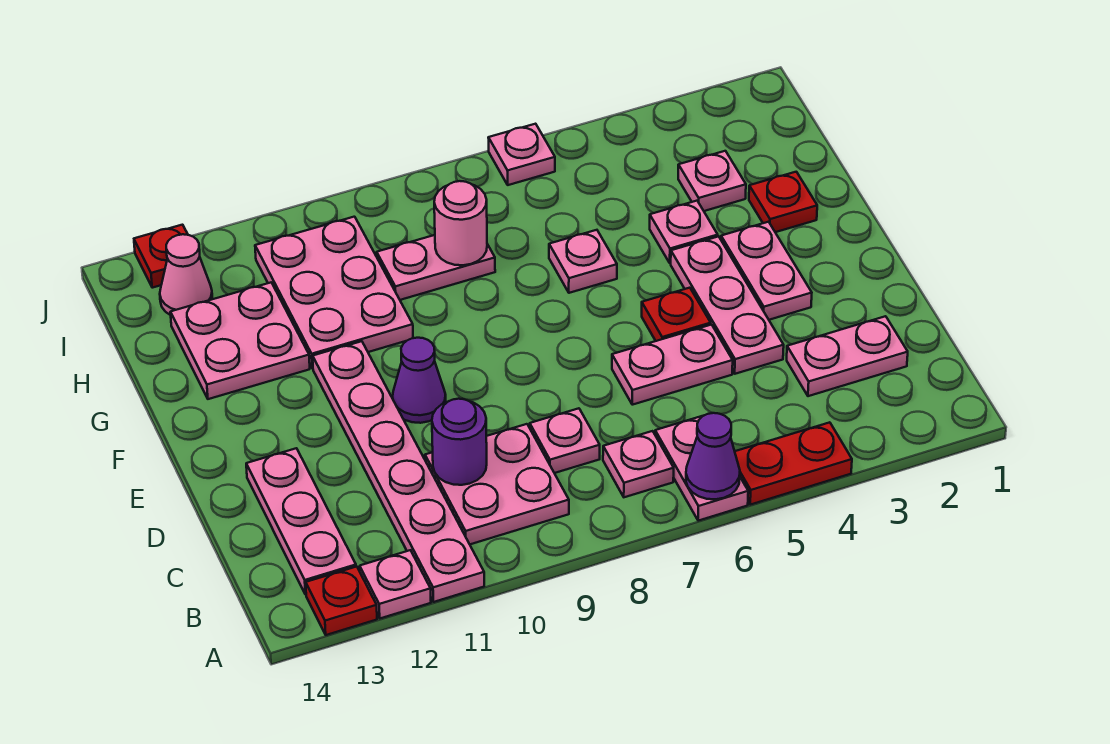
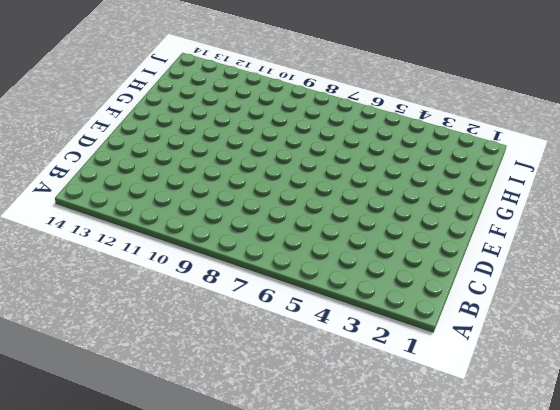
none -> red 1x2 plate [735,422,852,505]
none -> pink 1x2 plate [655,416,748,521]
none -> pink 1x6 plate [313,341,484,602]

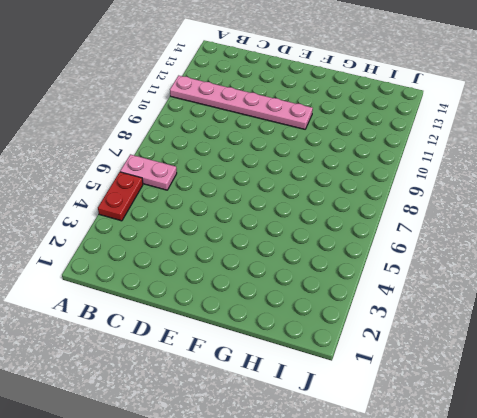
none -> pink 1x1 plate [360,550,431,618]
none -> red 1x1 plate [306,567,377,635]
none -> pink 1x1 plate [603,431,674,497]

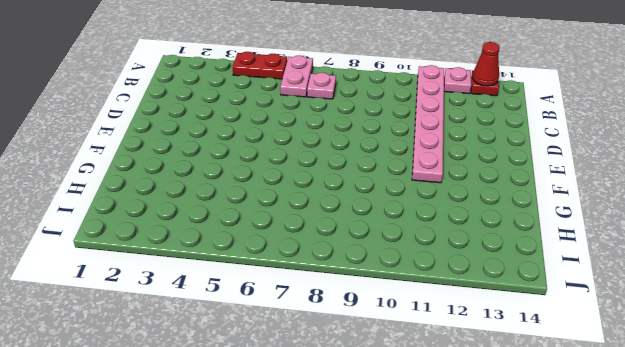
red 1x1 cone [473,42,500,86] -> none
none -> pink 2x2 plate [425,424,569,544]
none -> pink 1x3 plate [246,448,356,595]
none -> pink 1x2 plate [787,316,908,396]

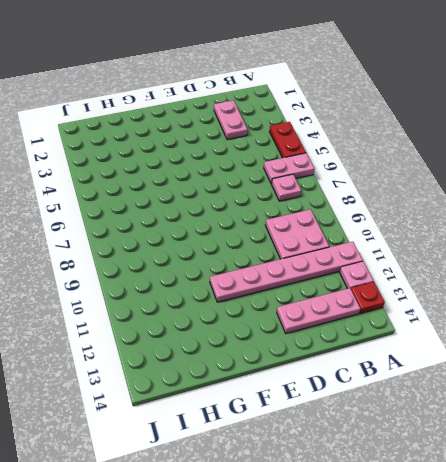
none -> pink 1x1 plate [530,408,600,473]
none -> pink 1x3 plate [671,236,784,374]
none -> pink 1x2 plate [612,325,733,405]

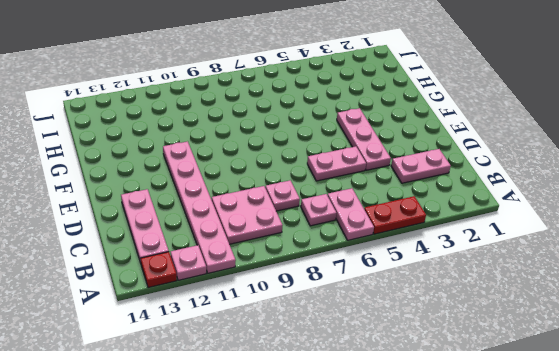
none -> pink 1x2 plate [721,222,812,320]
none -> red 1x1 plate [642,288,711,341]
none -> purple 1x1 cone [392,338,446,423]

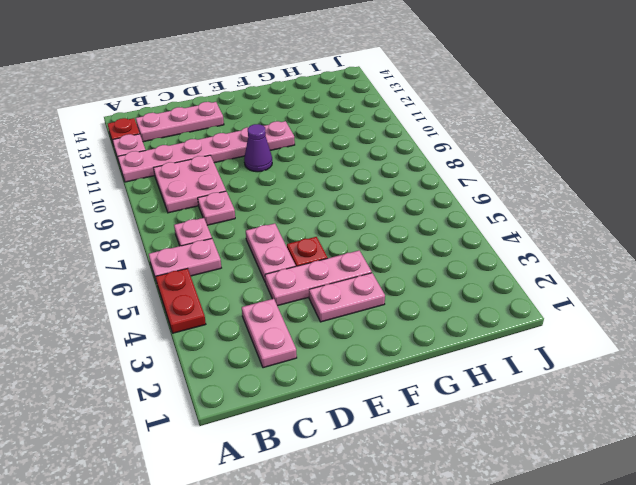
none -> red 1x1 plate [749,172,817,232]
none -> pink 1x1 plate [650,201,718,263]
none -> pink 1x1 plate [549,230,617,293]

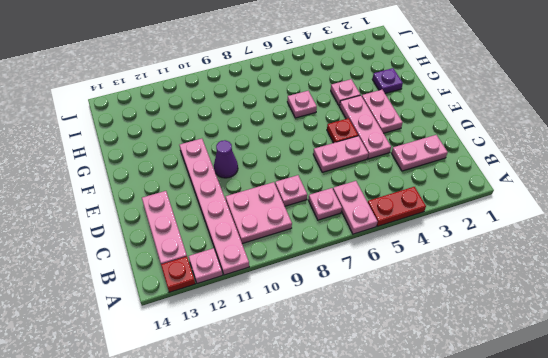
purple 1x1 plate [372,68,403,94] -> red 1x1 plate [749,172,817,232]
none -> pink 2x3 plate [255,217,413,368]
none -> pink 2x2 plate [170,282,310,399]
none -> pink 1x1 plate [678,151,746,211]

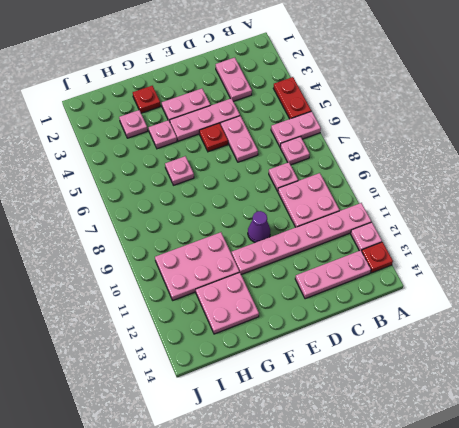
none -> pink 1x2 plate [377,235,495,300]
none -> pink 1x1 cone [160,234,212,315]
none -> pink 1x1 plate [488,124,555,185]

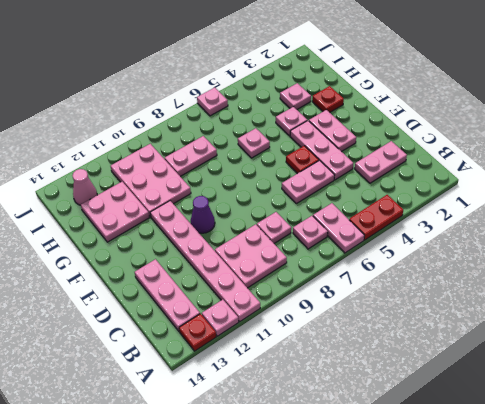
none -> red 1x1 plate [134,225,188,288]
none -> purple 1x1 cone [686,413,740,499]
none -> purple 1x1 round brick [432,399,487,485]

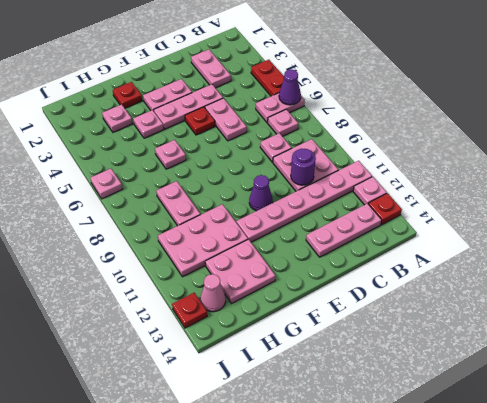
none -> pink 1x1 round brick [434,181,487,265]

